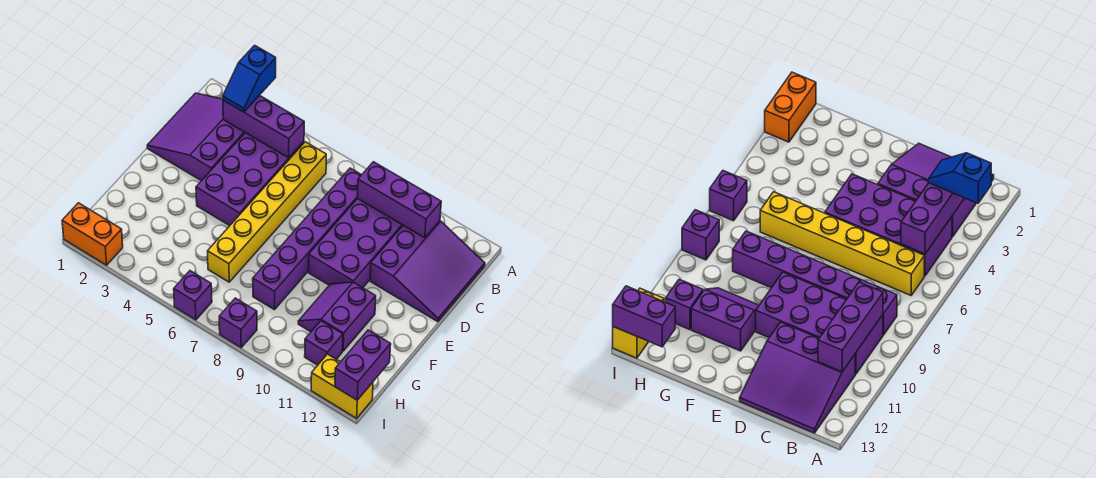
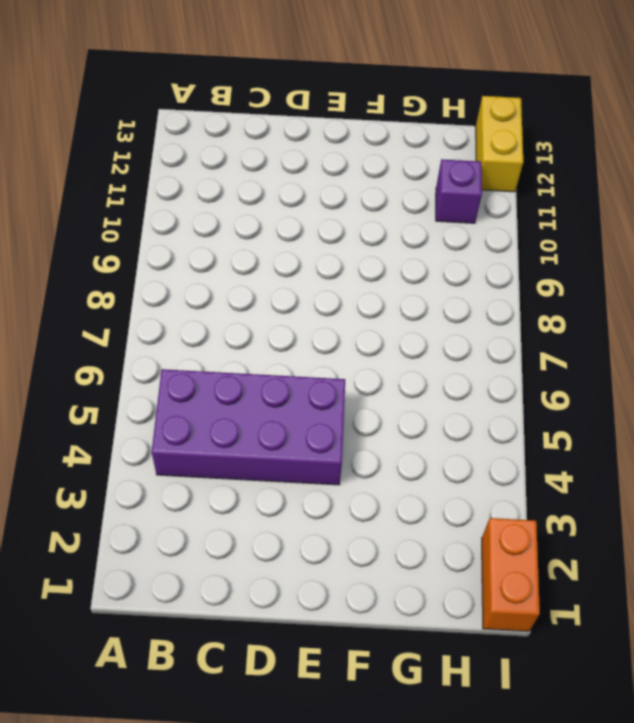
none -> purple 3x3 slope [147,93,245,181]
none -> yellow 1x6 brick [208,142,326,282]
none -> purple 1x6 brick [253,168,361,310]

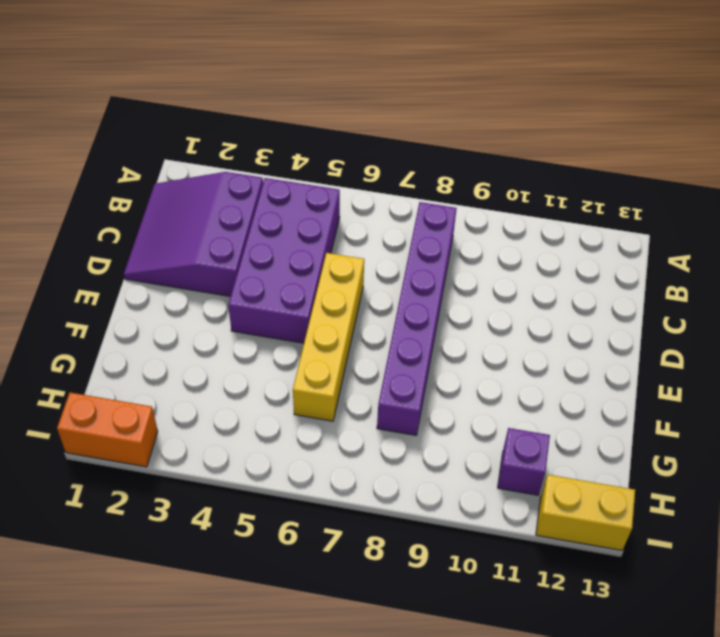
yellow 1x4 brick [293,253,364,421] -> yellow 1x6 brick [208,142,326,282]
none -> purple 2x4 brick [308,198,403,288]
none -> purple 3x3 slope [370,221,485,322]
none -> purple 2x2 slope [298,282,376,351]

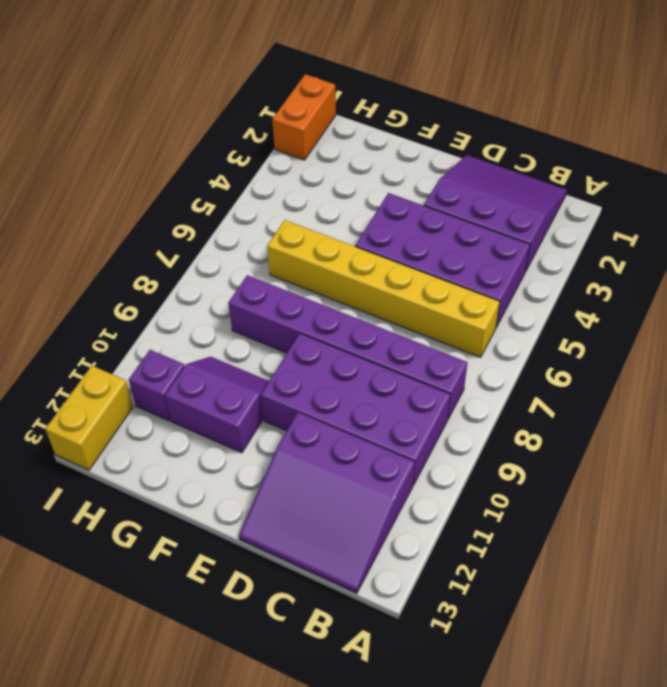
none -> purple 1x1 brick [174,271,212,320]
none -> purple 1x1 brick [219,298,257,348]
none -> purple 1x3 brick [223,95,304,158]

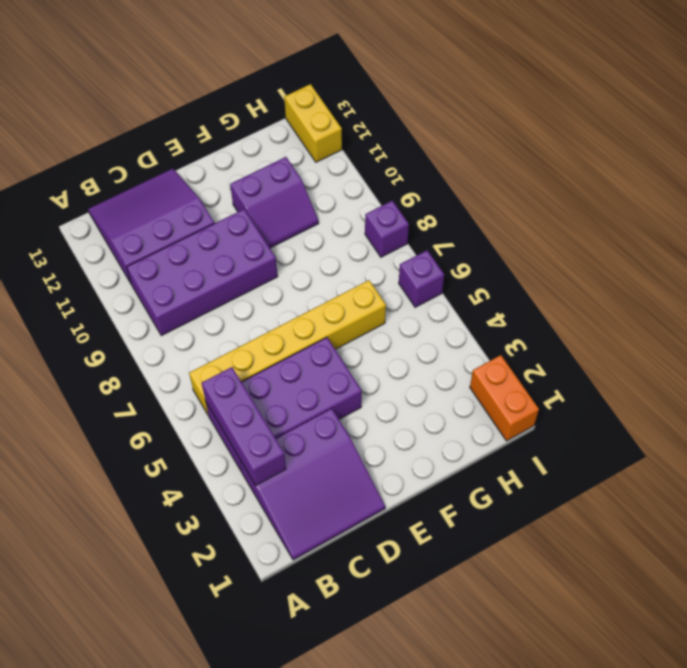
none -> purple 1x6 brick [253,168,361,310]
none -> purple 1x1 brick [305,321,343,365]
none -> purple 1x3 brick [357,162,441,238]

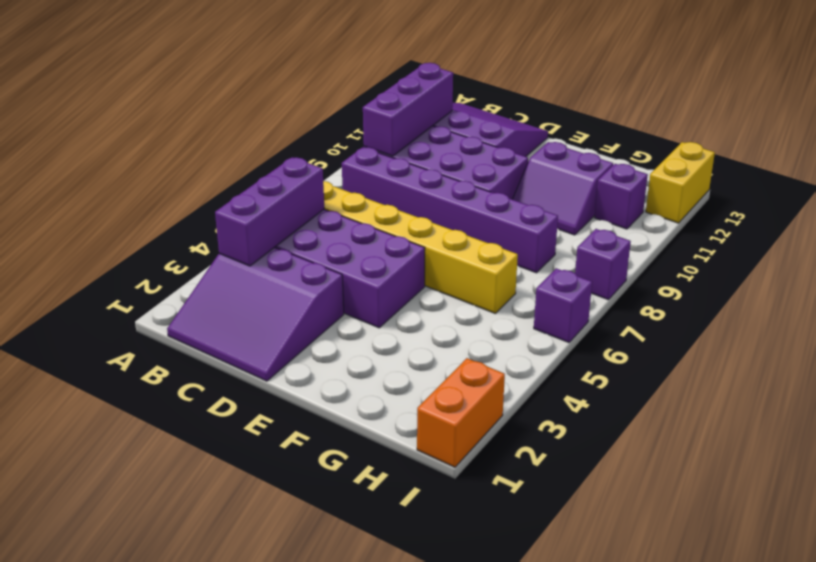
none -> purple 1x2 brick [335,330,391,400]
none -> blue 1x2 slope [223,45,276,112]

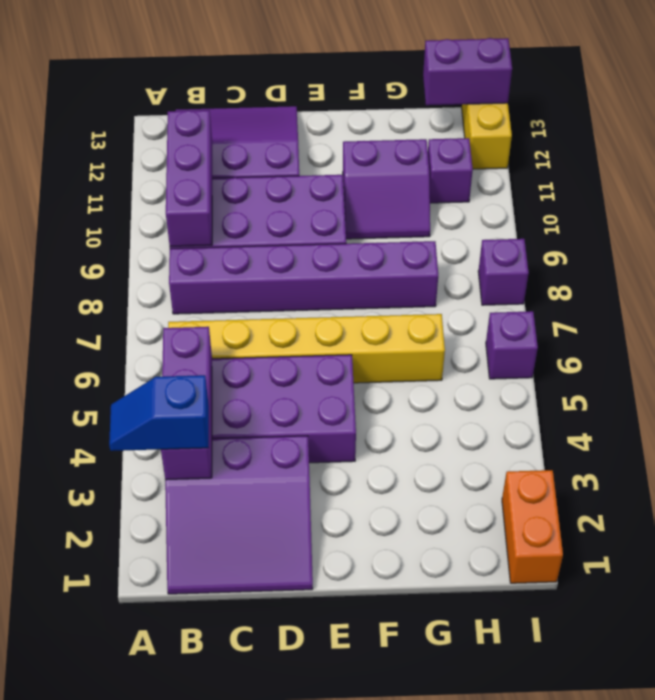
blue 1x2 slope [109,375,209,451] -> blue 1x2 slope turned to [223,45,276,112]

